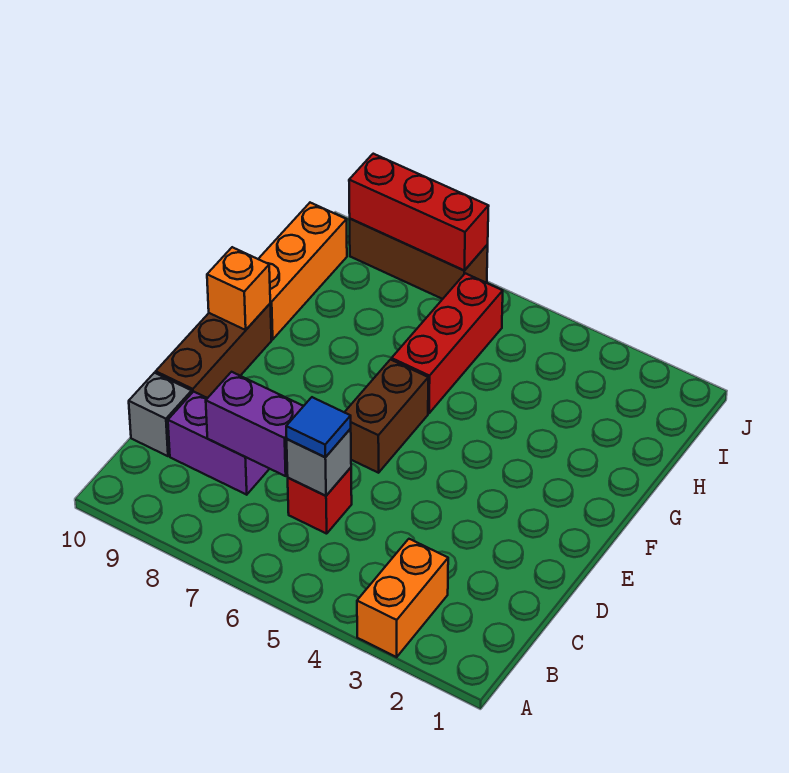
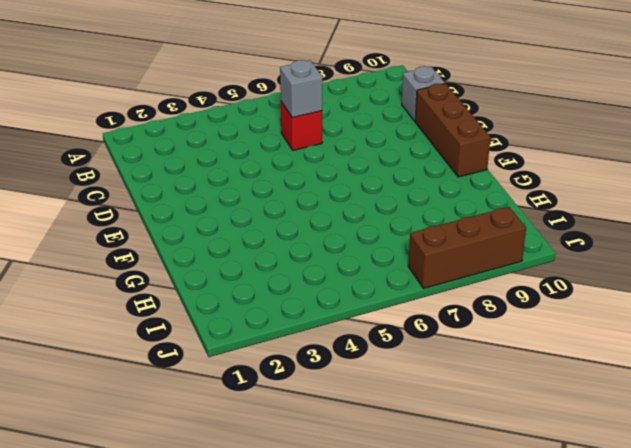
none -> orange 1x2 brick [357,539,448,657]
none -> purple 1x2 brick [168,392,269,495]
none -> brown 1x2 brick [344,360,428,473]

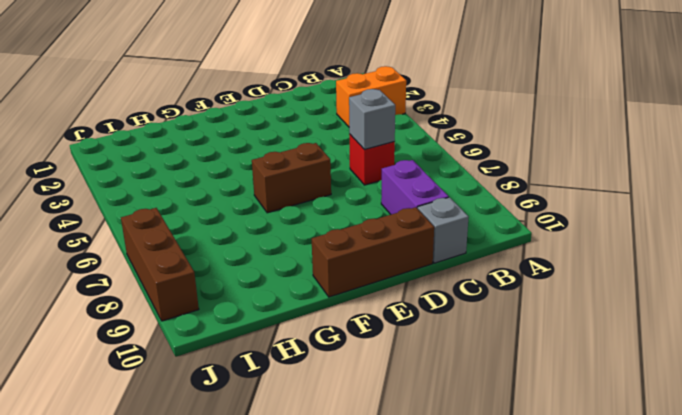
none -> red 1x3 brick [392,273,503,413]
none -> orange 1x3 brick [259,203,347,339]
none -> purple 1x2 brick [206,372,303,476]

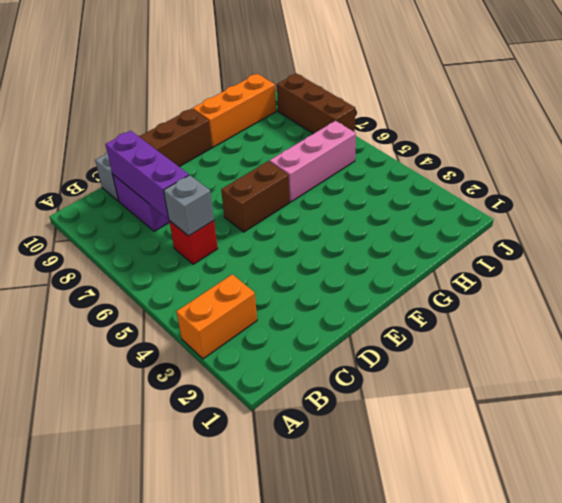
purple 1x3 brick [105,131,189,219] -> purple 1x2 brick [206,372,303,476]
pink 1x3 brick [270,121,356,202] -> red 1x3 brick [392,273,503,413]
none -> orange 1x1 brick [207,247,270,330]
none -> red 1x3 brick [349,154,489,270]
none -> blue 1x1 tile [286,397,351,457]

